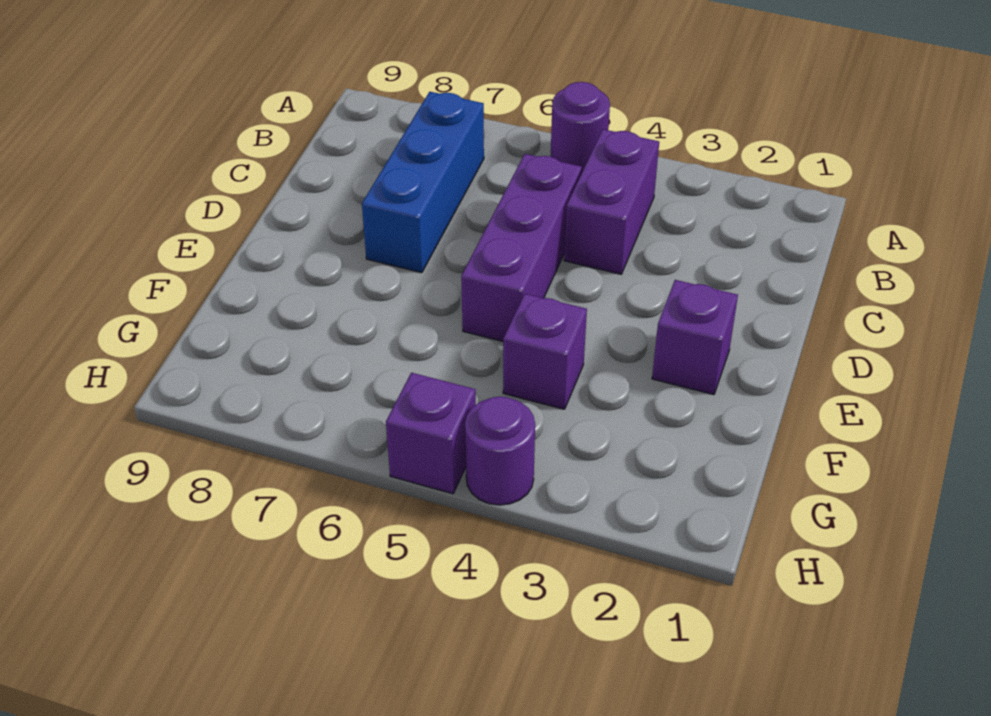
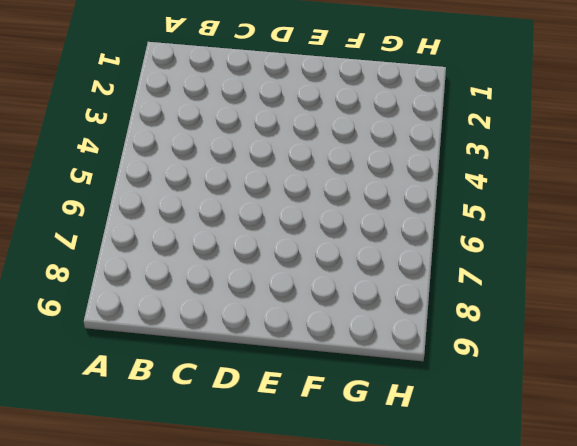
none -> purple 1x1 round brick [551,82,610,173]
none -> purple 1x2 brick [564,129,659,274]

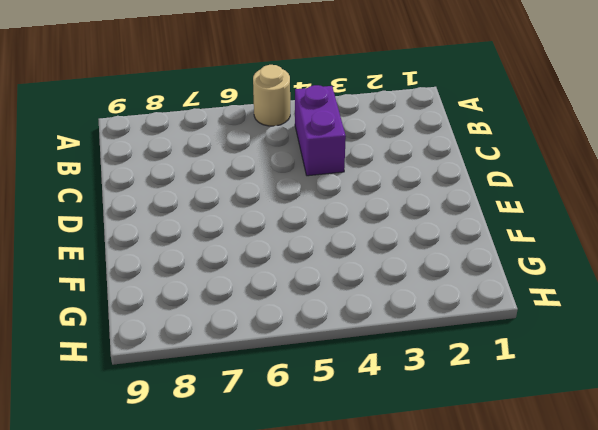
tan 1x1 round brick [253,65,290,126] -> purple 1x1 round brick [551,82,610,173]
none -> blue 1x3 brick [362,92,484,273]
none -> purple 1x3 brick [461,154,582,341]

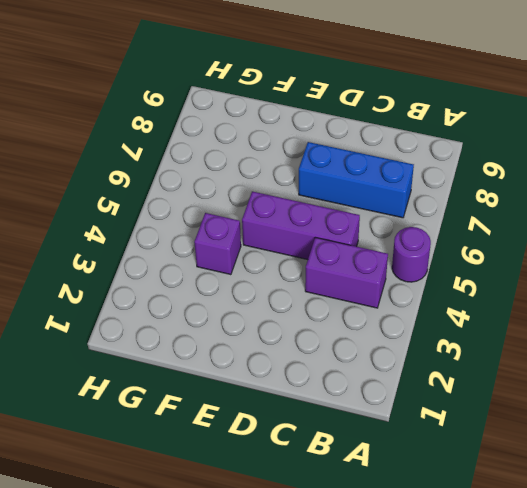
none -> purple 1x1 brick [652,280,738,395]
none -> purple 1x1 round brick [465,397,535,505]

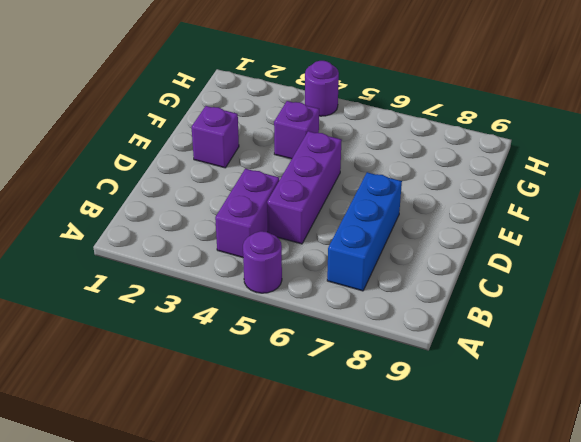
none -> purple 1x1 brick [386,373,476,494]

